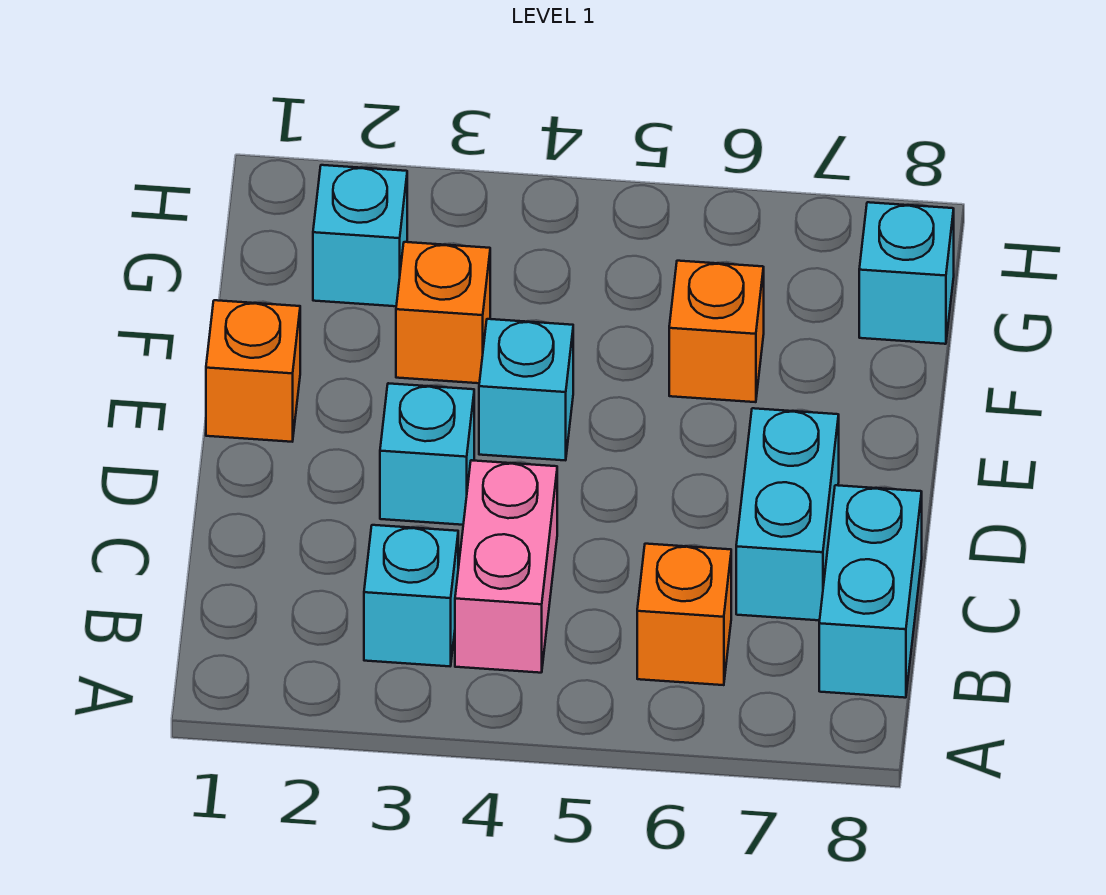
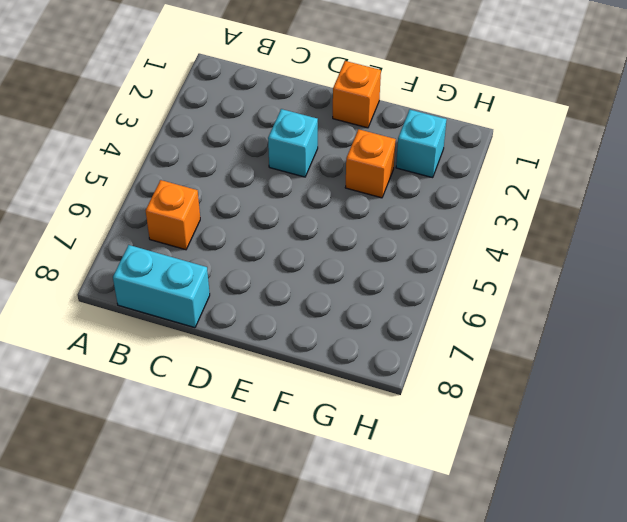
none -> cyan 1x1 brick [364,525,458,666]
none -> pink 1x2 brick [455,460,557,673]
none -> cyan 1x2 brick [736,408,839,620]

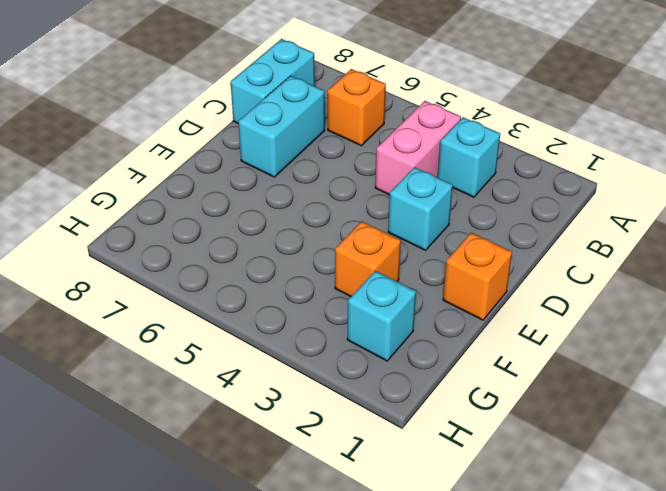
none -> cyan 1x1 brick [479,319,573,460]
none -> orange 1x1 brick [669,261,764,402]
none -> cyan 1x1 brick [859,202,954,344]

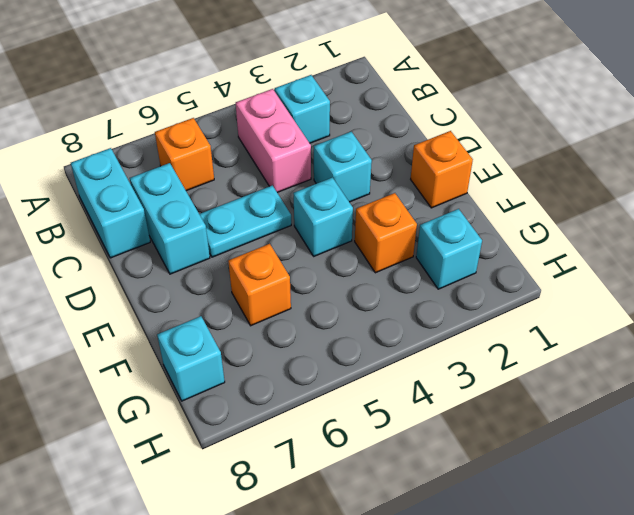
cyan 1x2 plate [199,185,291,257] -> none

